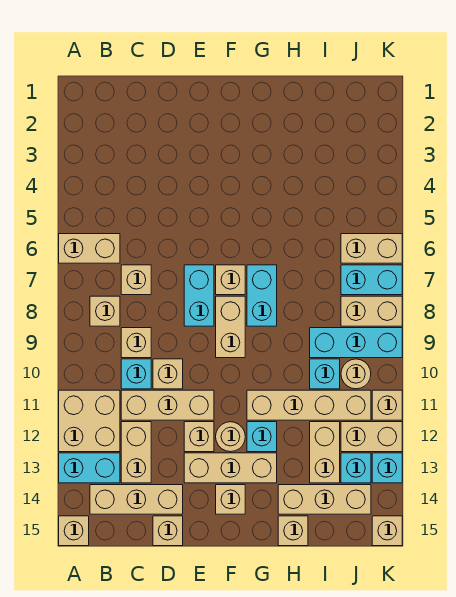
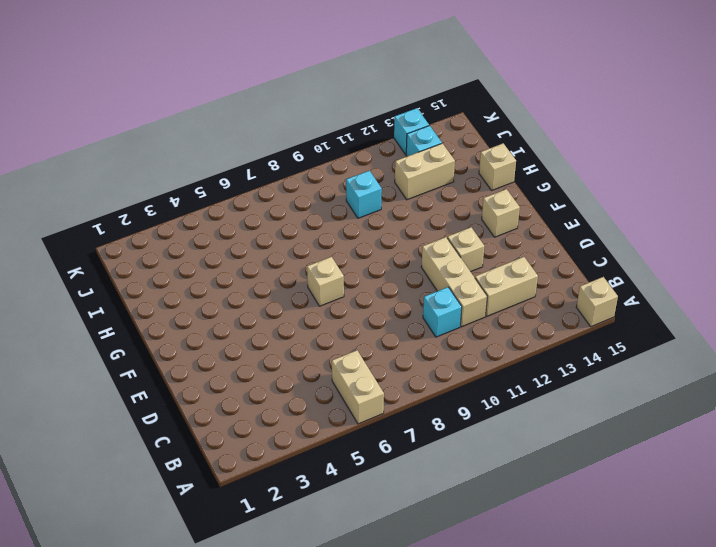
none -> tan 2x2 brick [59,390,120,452]
none -> cyan 1x2 brick [59,453,120,483]
none -> tan 1x1 brick [90,296,120,326]
none -> tan 1x3 brick [90,485,183,514]

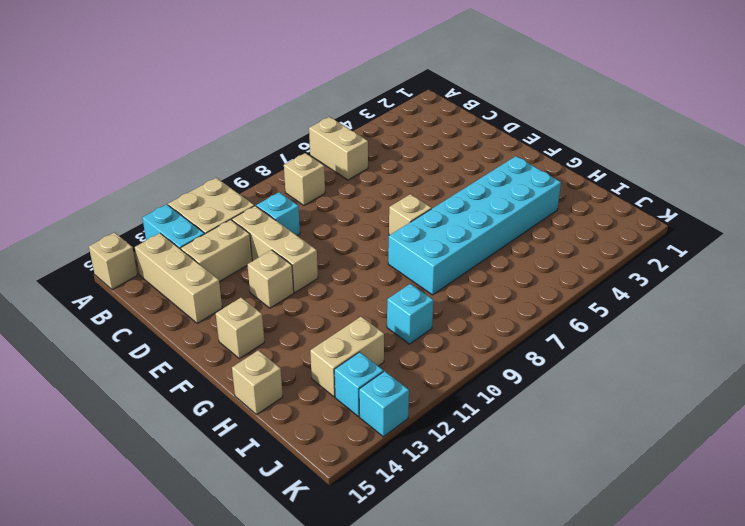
cyan 2x6 brick [388,156,561,295] -> cyan 1x2 brick [247,265,277,326]
none -> tan 1x1 brick [121,265,151,295]
none -> tan 1x1 brick [121,328,151,358]
none -> tan 1x1 brick [153,359,183,389]
none -> tan 1x1 brick [153,516,183,546]

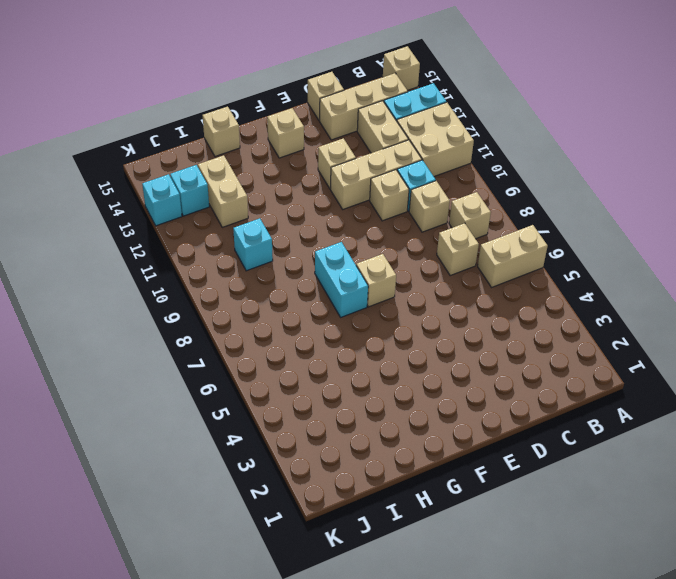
none -> cyan 1x2 brick [184,265,214,326]
none -> tan 1x3 brick [184,453,277,483]
none -> tan 1x2 brick [216,296,245,358]
none -> tan 1x1 round brick [216,422,245,452]

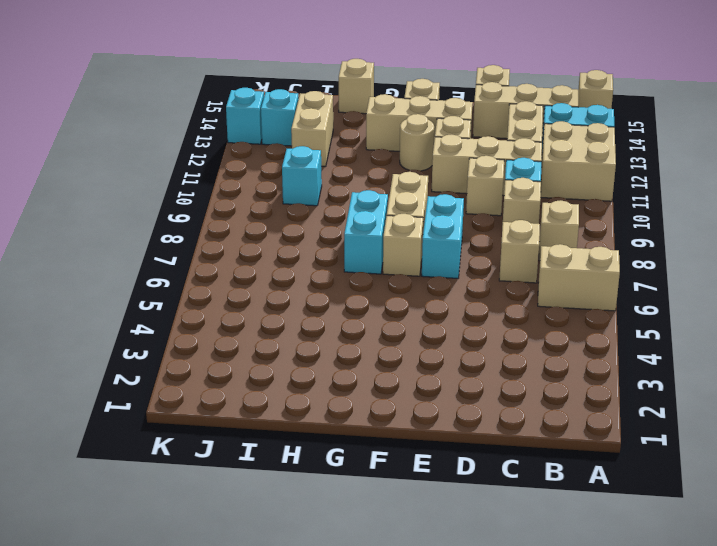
none -> tan 1x4 brick [247,390,371,420]
none -> cyan 1x1 brick [247,422,277,452]
none -> tan 1x3 brick [278,485,371,514]
none -> cyan 1x3 brick [310,328,402,358]

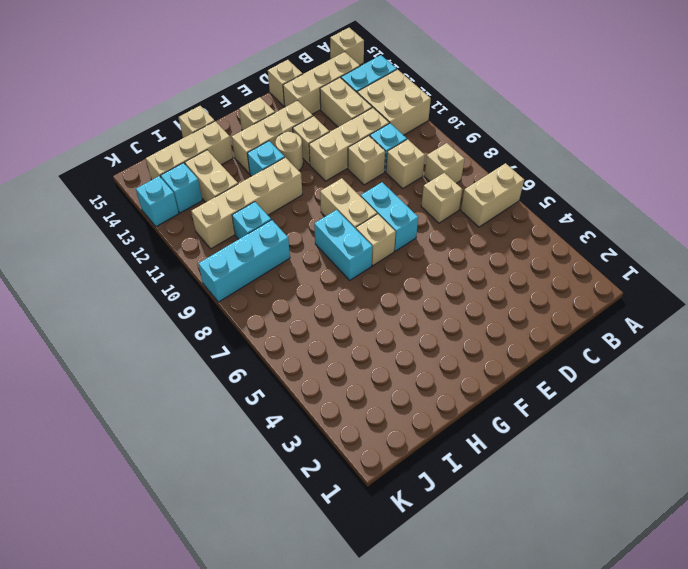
none -> tan 1x2 brick [341,234,402,263]
none -> cyan 1x2 brick [341,265,402,295]
none -> tan 1x2 brick [341,296,402,326]
none -> tan 1x1 round brick [341,359,371,389]

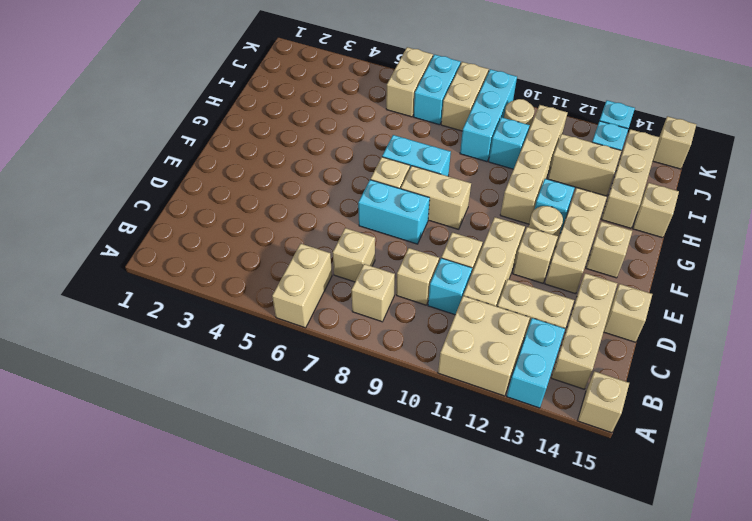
none -> tan 1x2 brick [341,422,402,452]
none -> tan 1x1 brick [372,390,402,420]

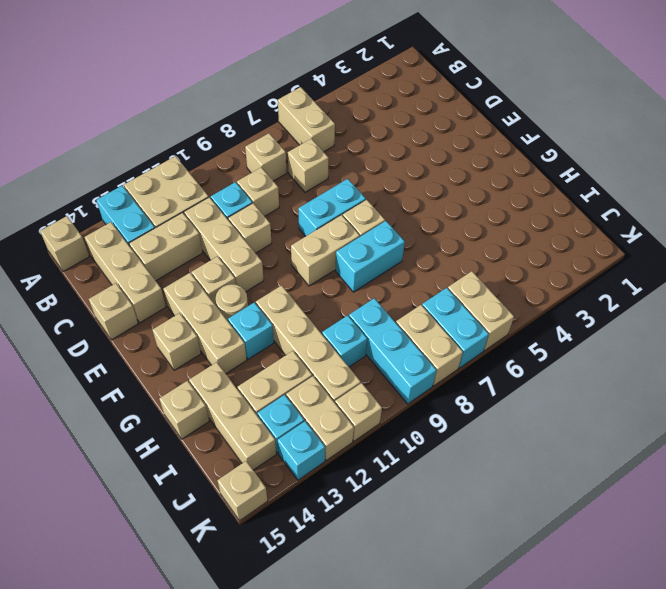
none -> tan 1x1 round brick [341,359,371,389]

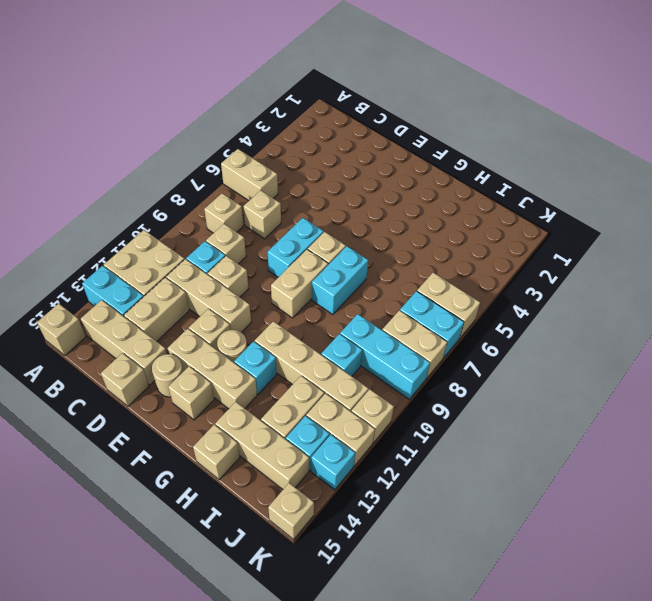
tan 1x1 round brick [152,354,183,397] -> tan 1x1 round brick moved to [341,359,371,389]

